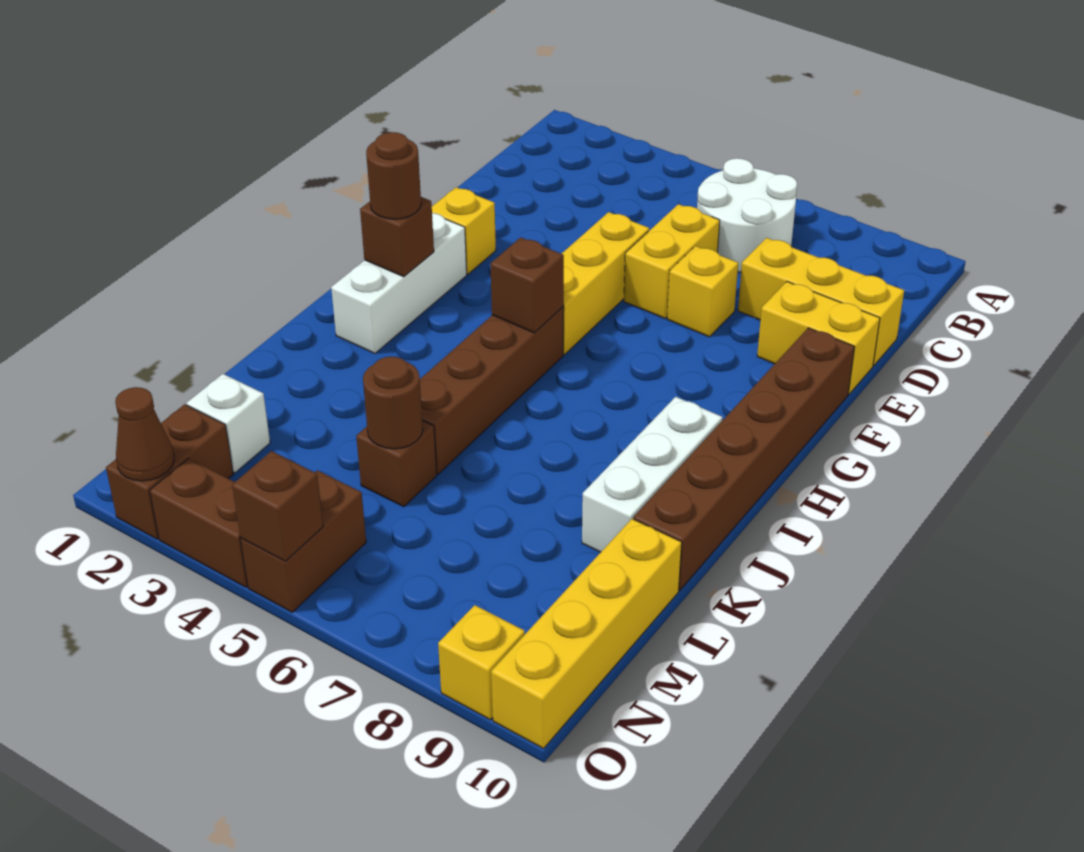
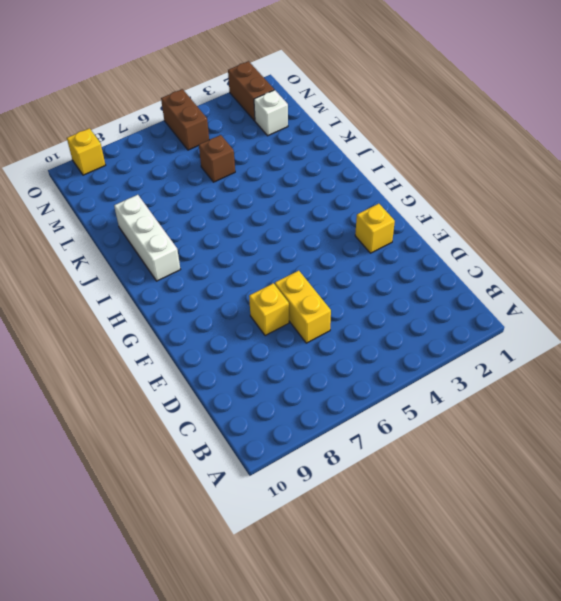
none -> white 2x2 round brick [697,158,797,272]
none -> yellow 1x3 brick [738,238,904,366]
none -> yellow 1x3 brick [562,212,649,355]

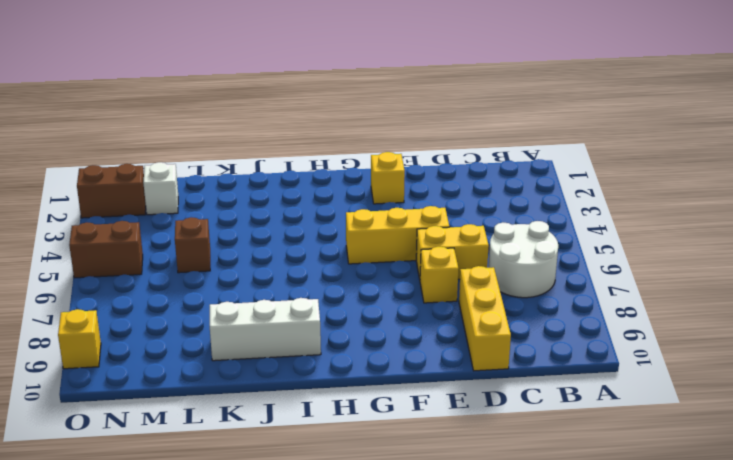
none -> yellow 1x2 brick [757,282,880,394]
none -> brown 1x6 brick [633,328,855,590]
none -> white 1x3 brick [331,213,467,353]

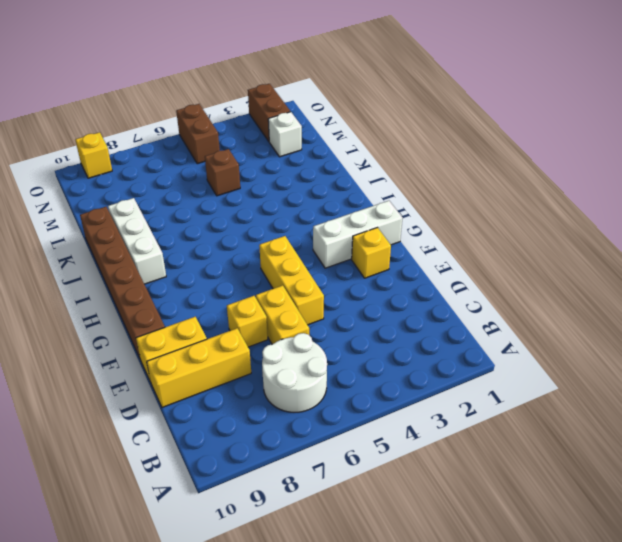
white 1x3 brick [313,201,402,268] -> white 1x3 brick turned to [331,213,467,353]
none -> brown 1x4 brick [420,307,564,474]
none -> yellow 1x4 brick [491,519,682,749]
none -> brown 1x2 brick [150,458,248,587]

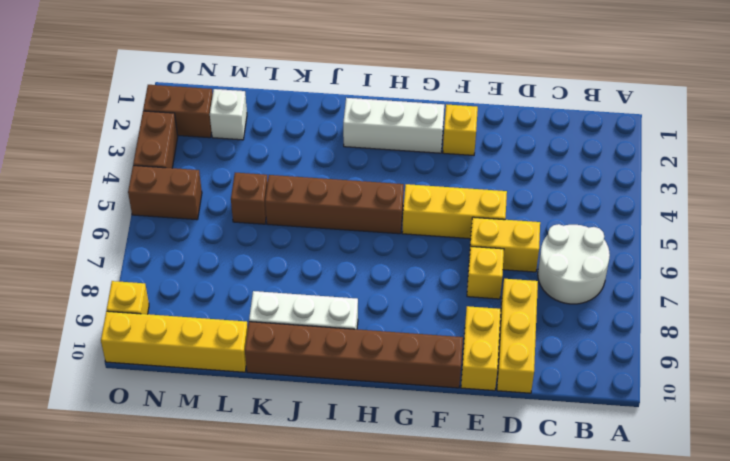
none -> brown 1x1 brick [360,197,434,277]
none -> brown 1x1 brick [490,237,564,333]
none -> brown 1x1 round brick [363,357,423,449]

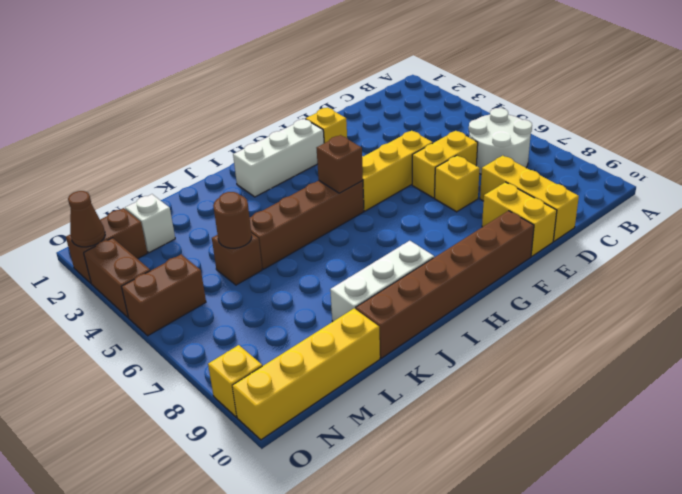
none -> brown 1x1 brick [360,197,434,277]
none -> brown 1x1 brick [232,451,323,561]
none -> brown 1x1 round brick [366,132,421,219]

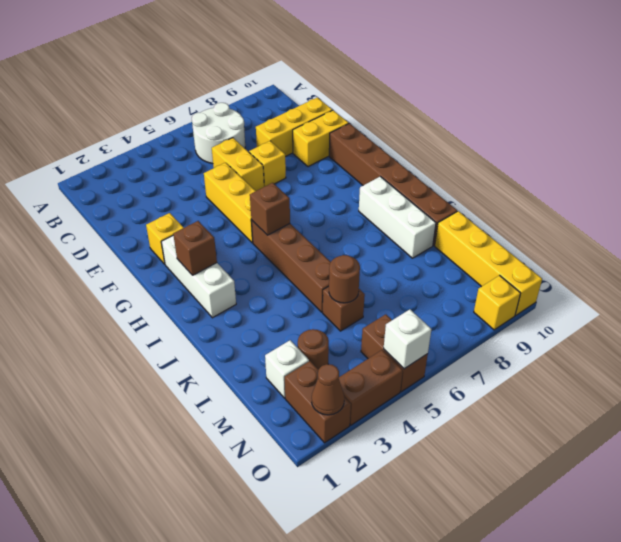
brown 1x1 round brick [298,329,329,370] -> brown 1x1 round brick moved to [366,132,421,219]
white 1x1 brick [384,309,431,369] -> brown 1x1 brick [232,451,323,561]

